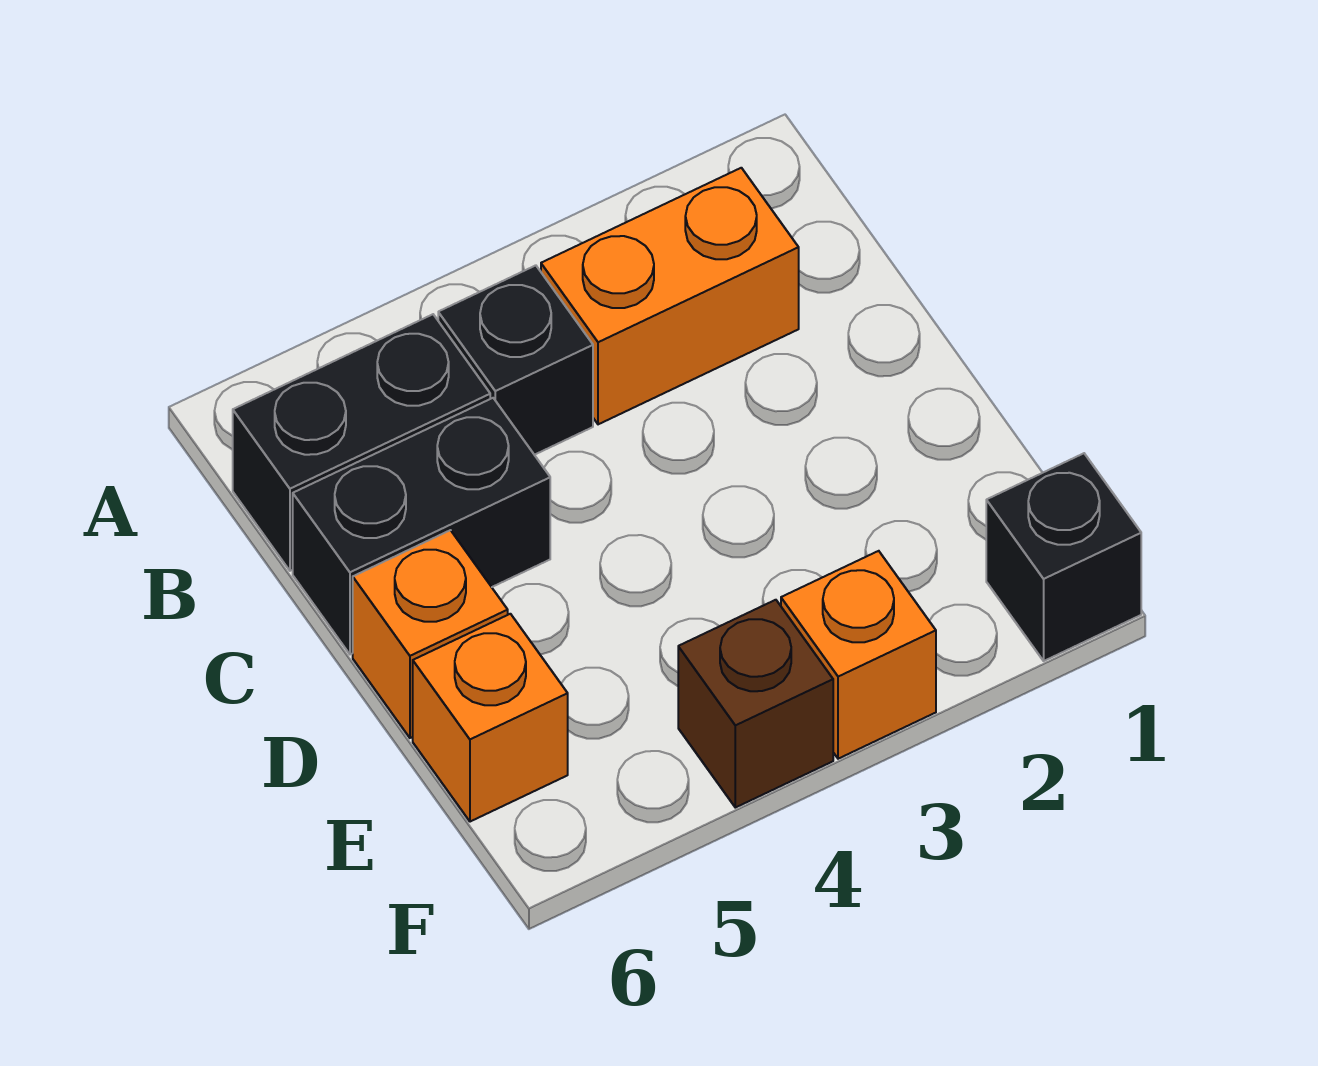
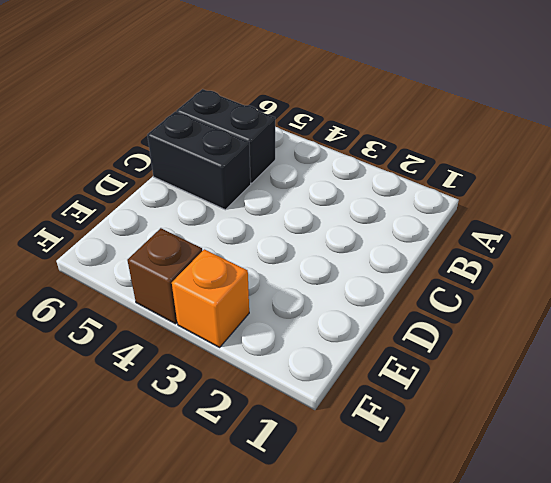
none -> orange 1x2 brick [541,168,799,424]
none -> black 1x1 brick [438,265,593,455]

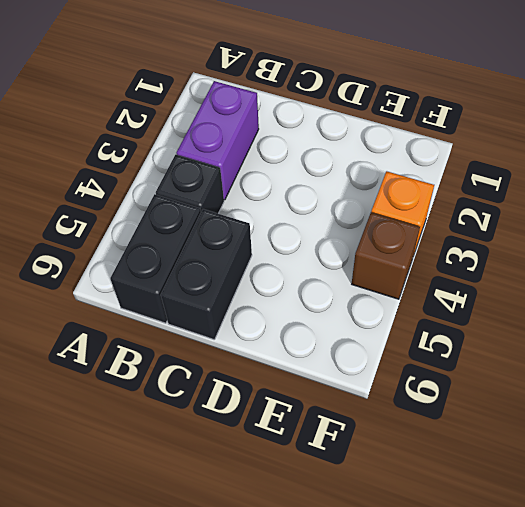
purple 1x2 brick [177,81,259,200] -> orange 1x2 brick [541,168,799,424]
none -> orange 1x1 brick [353,530,508,738]
none -> orange 1x1 brick [413,614,568,822]

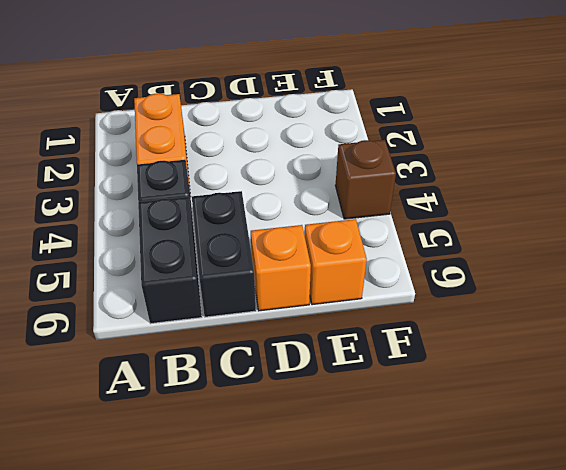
none -> black 1x1 brick [986,453,1141,661]
none -> orange 1x1 brick [781,551,936,759]

